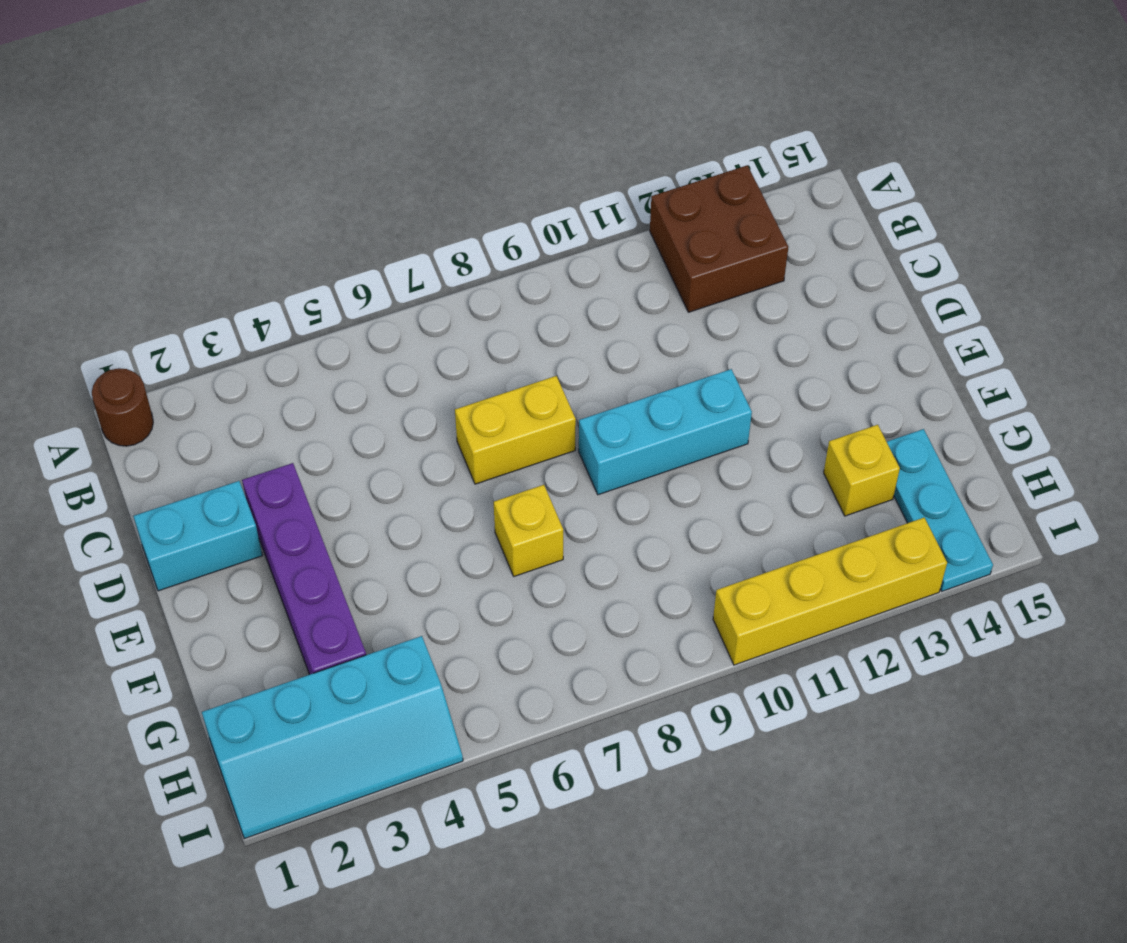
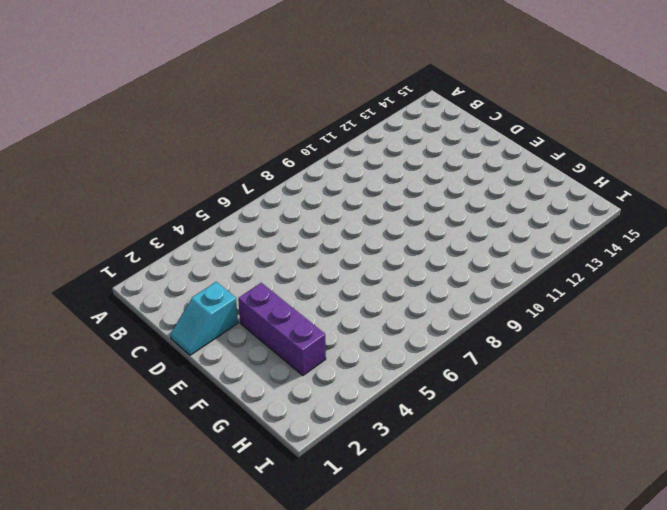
cyan 1x2 slope [170,282,238,355] -> cyan 1x2 brick [133,481,262,591]
purple 1x3 brick [238,283,326,376] -> purple 1x4 brick [242,463,366,675]
none -> brown 1x1 round brick [92,368,153,446]
none -> brown 2x2 brick [650,165,788,312]

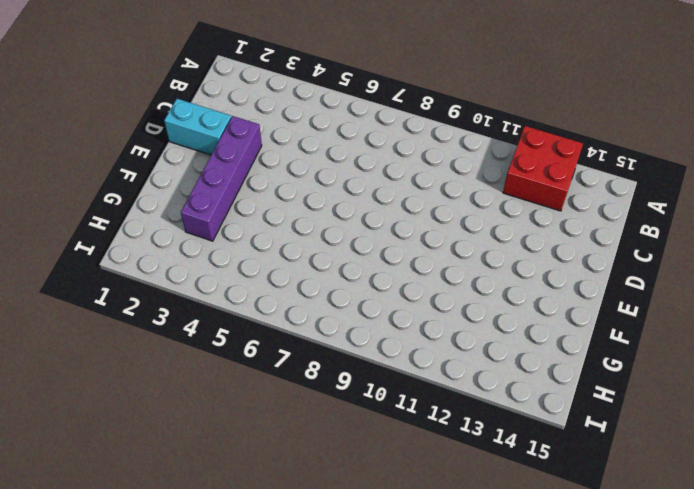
red 2x2 brick [503,126,583,211] -> brown 2x2 brick [650,165,788,312]
none -> brown 1x1 round brick [92,368,153,446]
none -> yellow 1x2 brick [455,376,576,484]

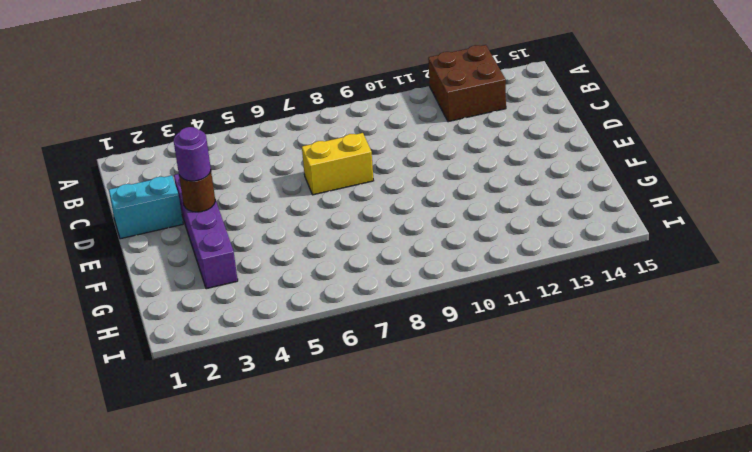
brown 1x1 round brick [179,171,215,212] -> brown 1x1 round brick moved to [92,368,153,446]
purple 1x1 round brick [174,127,211,181] -> none
none -> cyan 1x3 brick [579,369,752,495]
none -> yellow 1x1 brick [494,485,563,576]

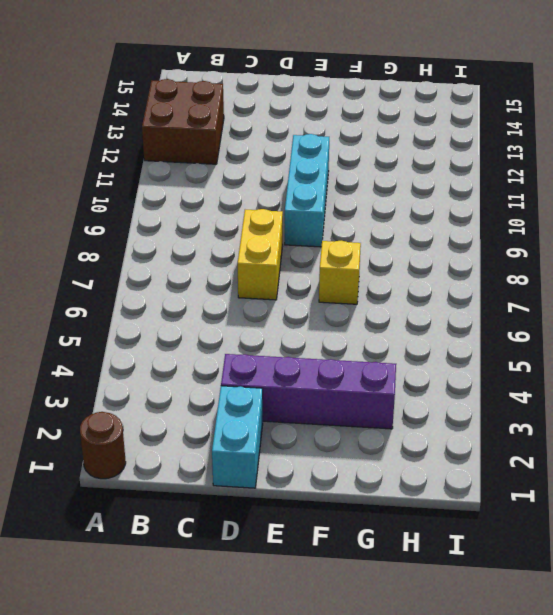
none -> yellow 1x1 brick [824,425,900,516]
none -> cyan 1x3 plate [887,429,993,591]

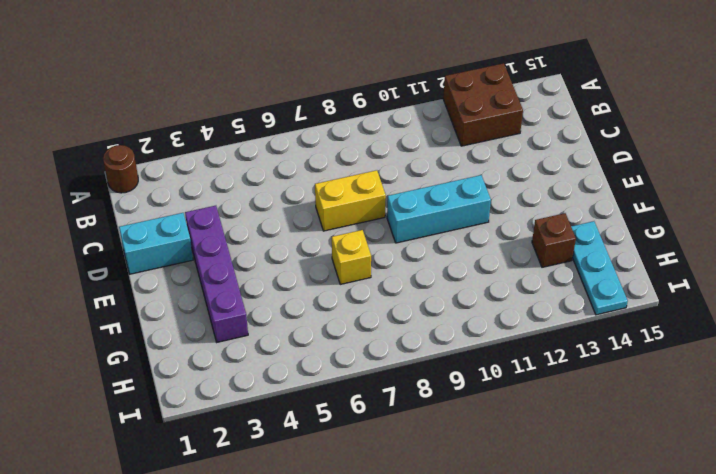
brown 1x1 brick [532,213,576,267] -> yellow 1x1 brick [824,425,900,516]
none -> cyan 2x4 slope [202,636,463,839]
none -> yellow 1x4 brick [713,518,947,665]

